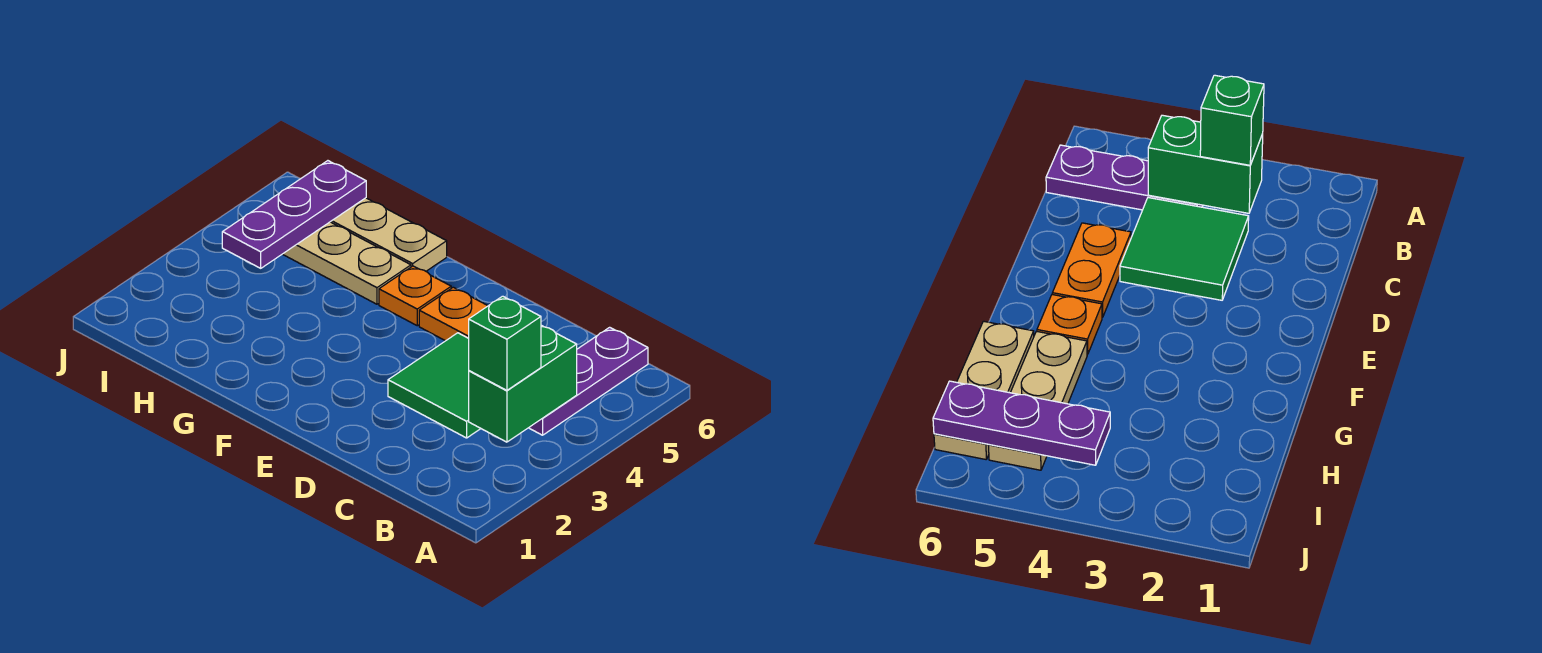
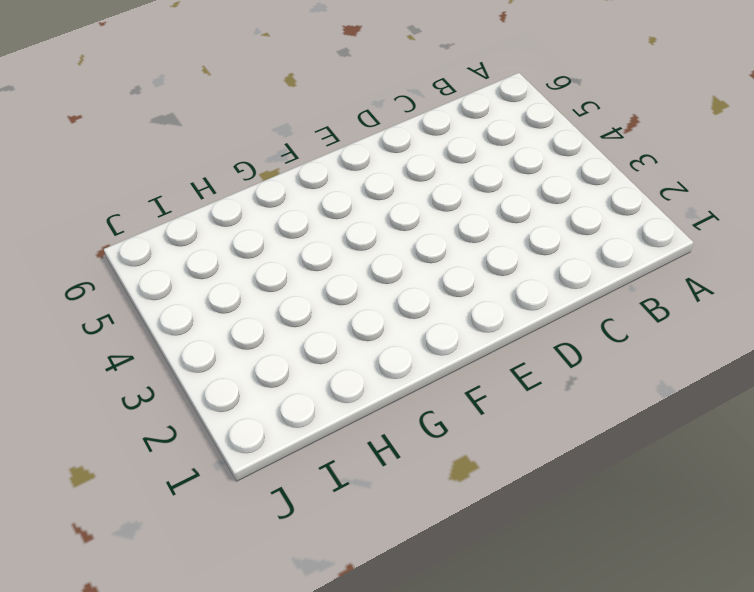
none -> purple 1x3 plate [529,327,648,435]
none -> green 2x2 tile [388,333,481,438]

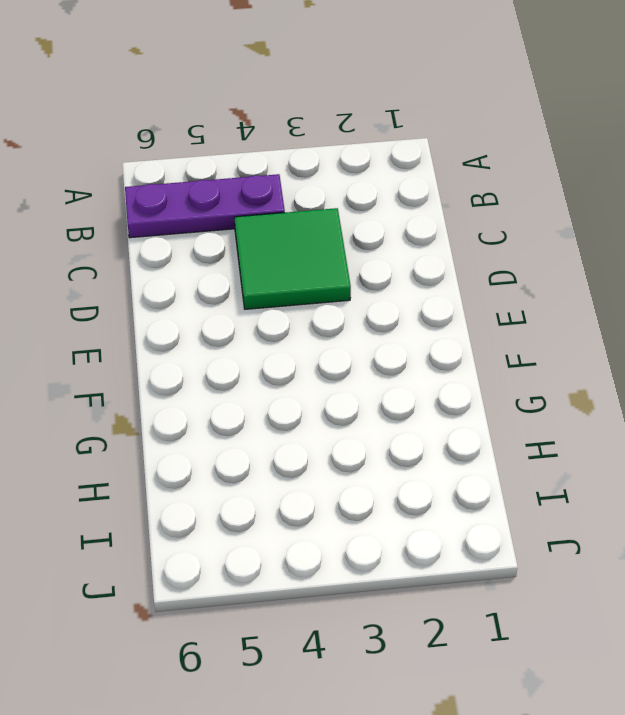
none -> orange 1x2 plate [419,287,488,341]
none -> orange 1x1 plate [379,266,451,326]

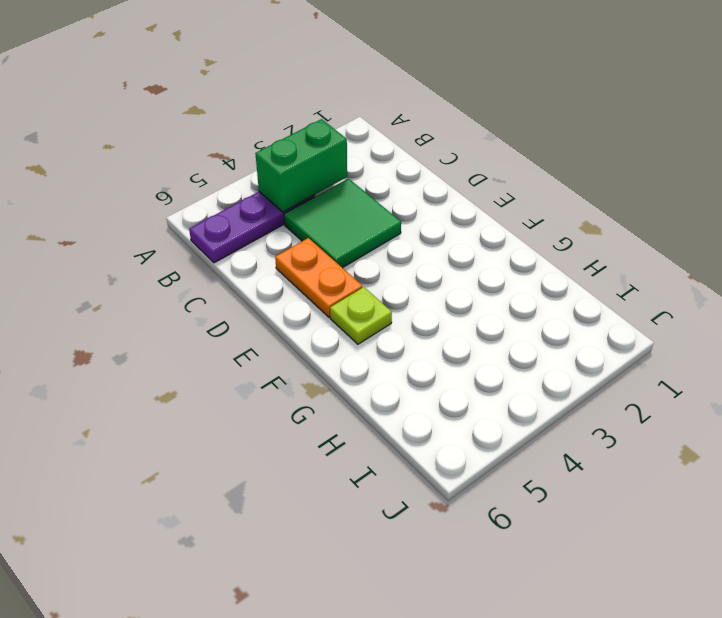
lime 1x1 plate [330,287,392,344] -> orange 1x1 plate [379,266,451,326]
none -> tan 1x3 plate [283,222,411,304]
none -> tan 1x3 plate [331,198,447,271]

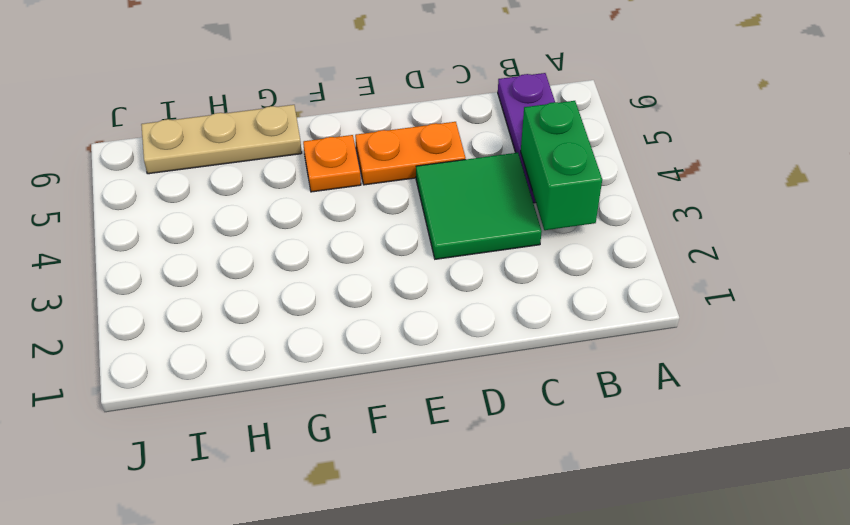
none -> tan 1x3 plate [283,222,411,304]
none -> purple 1x3 plate [222,161,366,268]

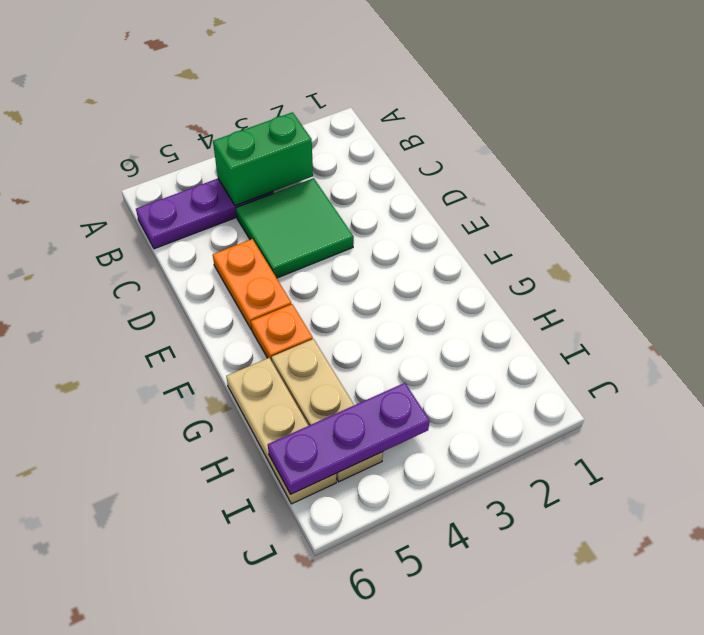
none -> green 1x1 brick [469,296,541,390]

